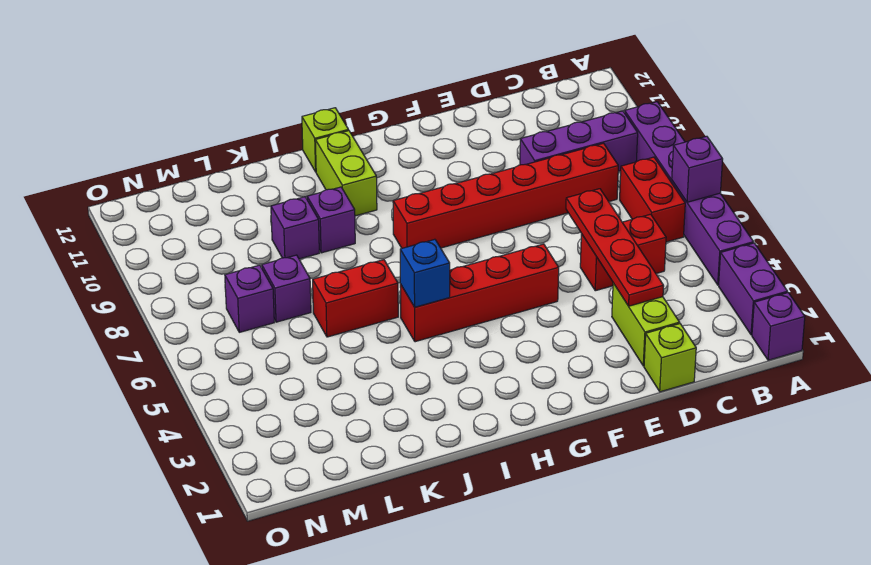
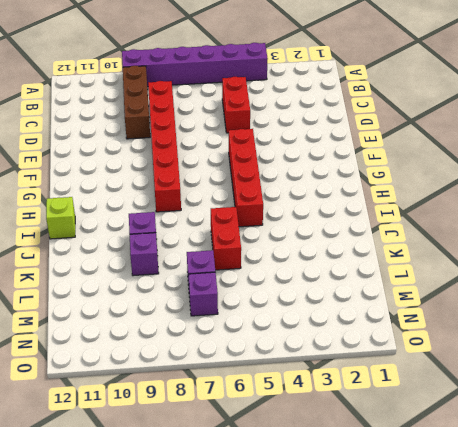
brown 1x3 brick [123,66,150,139] -> purple 1x3 brick [520,111,638,171]
none -> purple 1x1 brick [752,293,805,360]
none -> purple 1x2 brick [719,243,788,335]
none -> red 1x2 brick [620,157,685,242]

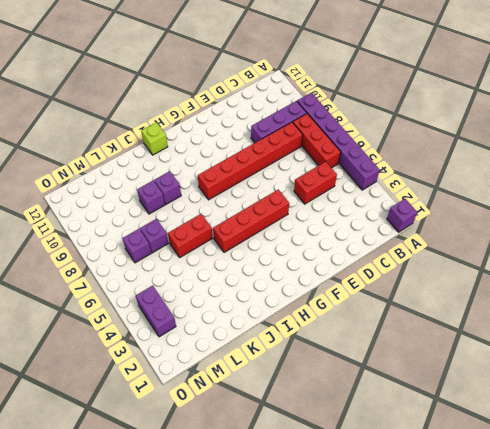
red 1x3 brick [293,114,341,168] -> red 1x2 brick [620,157,685,242]
purple 1x2 brick [136,286,176,337] -> purple 1x2 brick moved to [719,243,788,335]
none -> lime 1x1 brick [644,324,696,392]
none -> lime 1x2 brick [612,283,679,366]
none -> lime 1x2 brick [315,131,377,216]

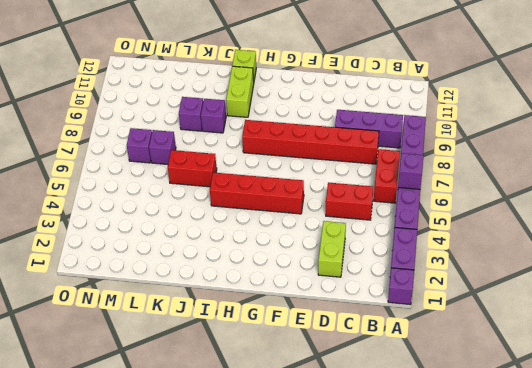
none -> lime 1x1 brick [644,324,696,392]
none -> red 1x4 plate [566,189,664,306]
none -> blue 1x1 brick [400,239,450,307]

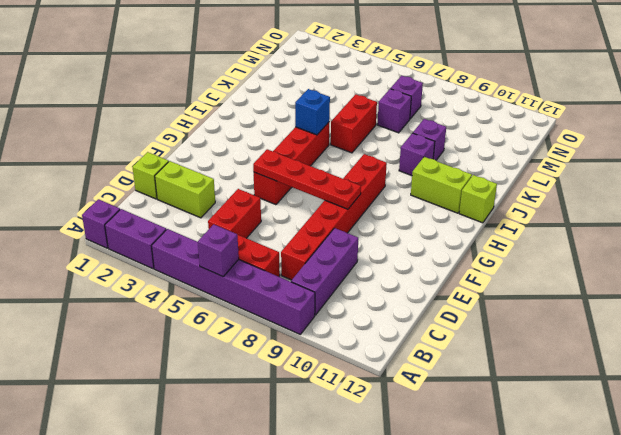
red 1x4 plate [253,149,361,209] -> red 1x4 plate moved to [566,189,664,306]

